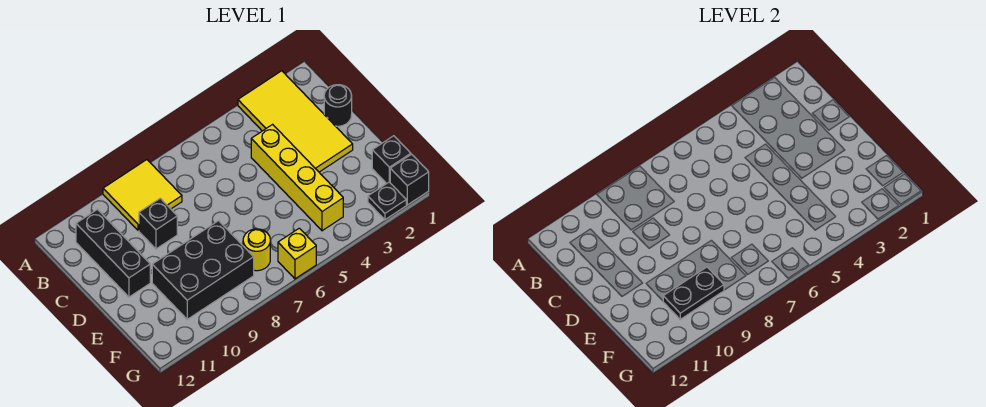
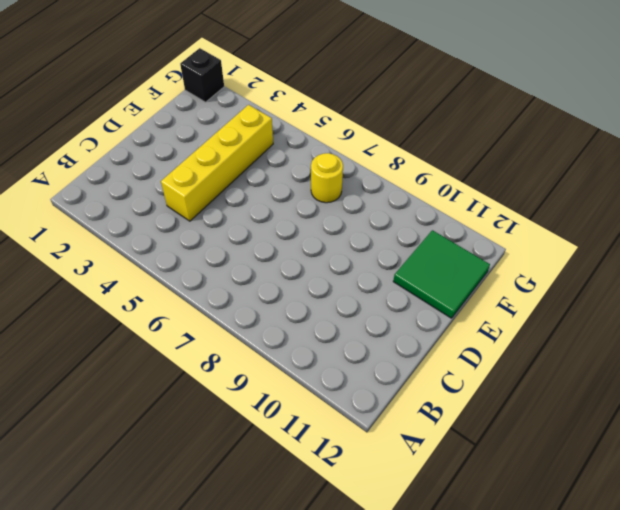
green 2x2 tile [393,230,490,318] -> none
none -> yellow 2x4 tile [238,71,353,172]
none -> yellow 2x2 tile [103,160,182,230]
none -> black 1x3 brick [76,209,150,297]

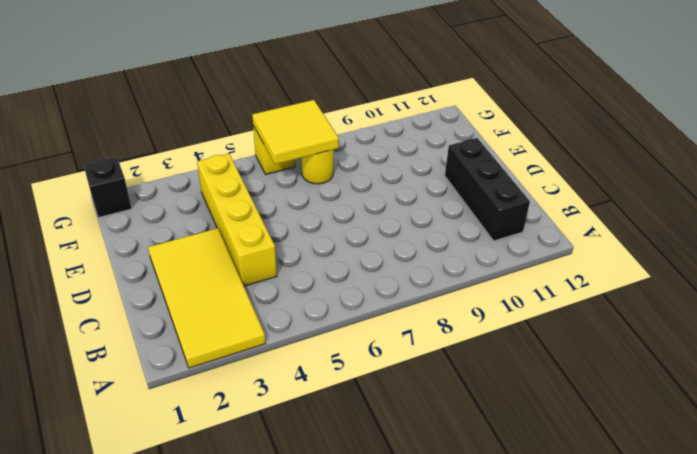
yellow 2x2 tile [252,100,339,164] -> yellow 2x2 tile moved to [103,160,182,230]
none -> black 1x1 round brick [324,85,352,126]
none -> black 1x1 brick [139,198,177,249]
none -> black 2x3 brick [152,221,254,319]

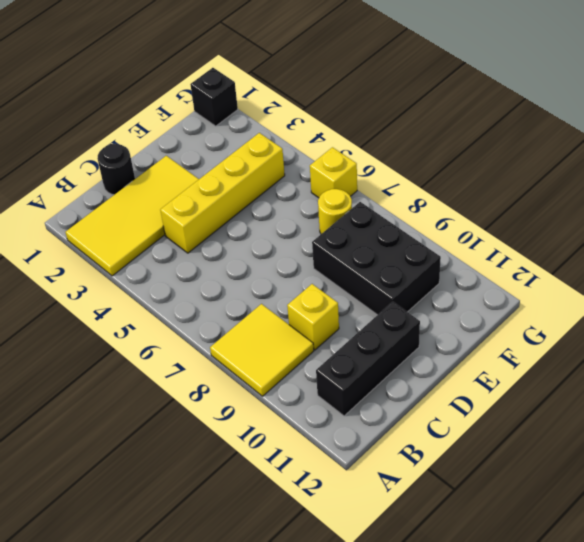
yellow 1x1 brick [287,284,339,350] -> black 1x1 brick [139,198,177,249]
none -> black 1x1 brick [372,136,411,184]
none -> black 1x1 plate [368,182,406,220]
none -> black 1x2 plate [663,267,724,319]

